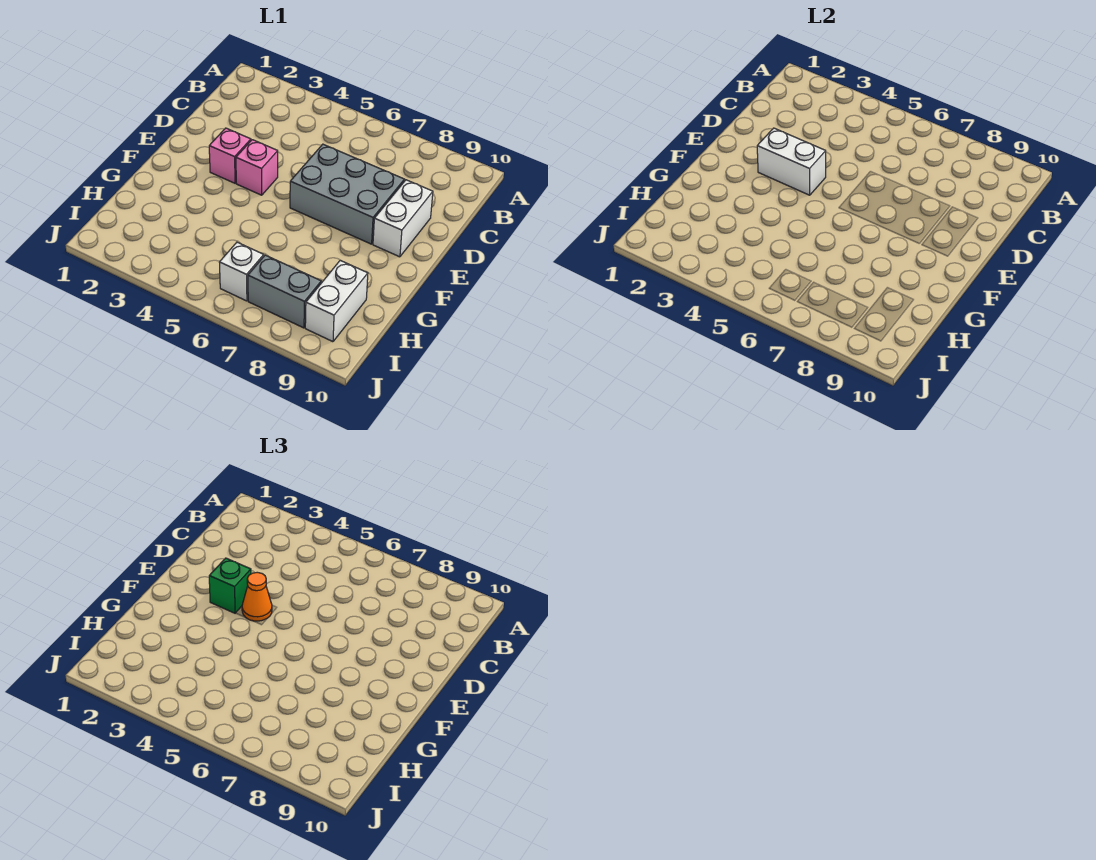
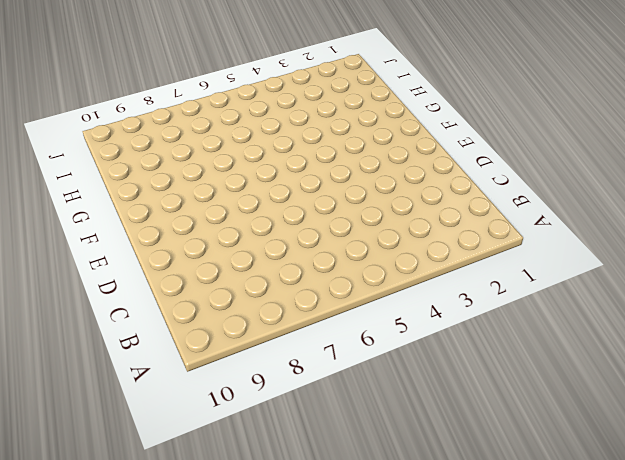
none -> grey 2x3 brick [290,144,404,244]
none -> white 1x2 brick [373,180,433,257]

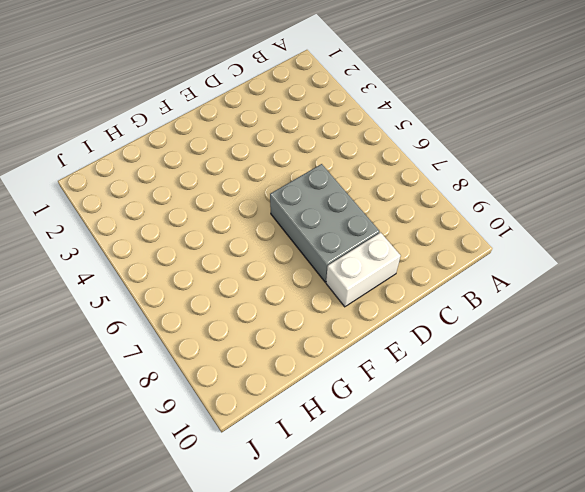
none -> pink 1x1 brick [209,128,251,183]
none -> pink 1x1 brick [236,140,278,195]

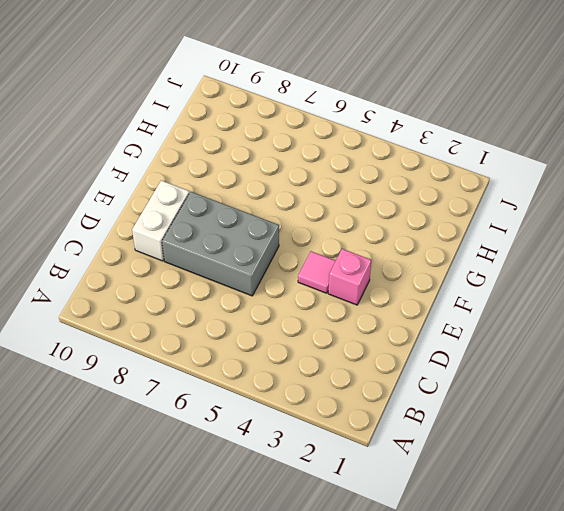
pink 1x1 tile [298,251,335,293] -> pink 1x1 brick [236,140,278,195]
none -> white 1x2 brick [305,260,368,342]
none -> white 1x1 brick [219,242,264,301]

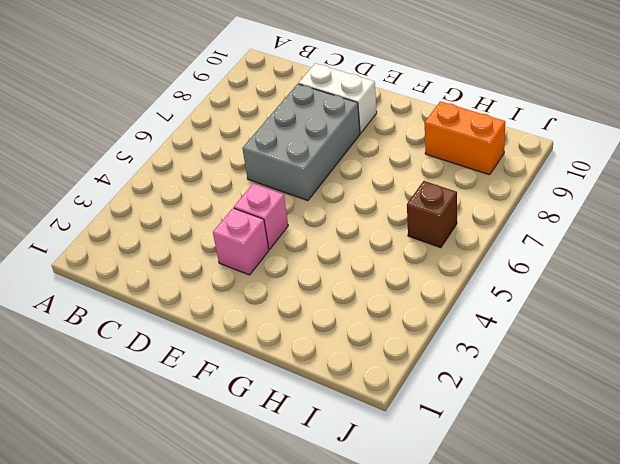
orange 1x2 brick [425,101,505,175] -> white 1x2 brick [305,260,368,342]
brown 1x1 brick [407,181,457,248] -> white 1x1 brick [219,242,264,301]
none -> grey 1x2 brick [248,255,321,328]
none -> white 1x2 brick [757,128,826,195]

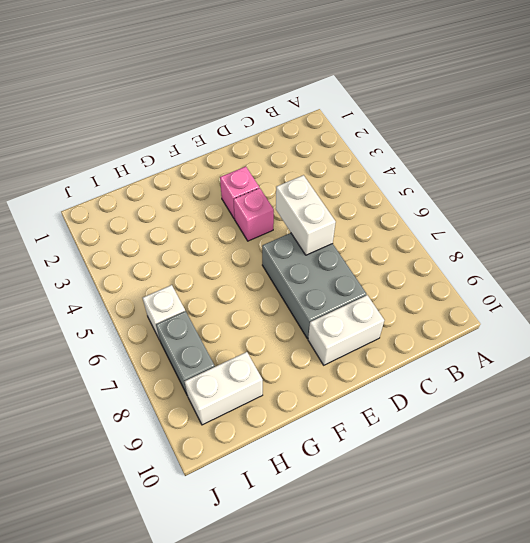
white 1x2 brick [276,175,336,255] -> white 1x2 brick moved to [757,128,826,195]
none -> green 1x1 brick [209,558,251,613]
none -> orange 1x1 cone [242,572,272,621]

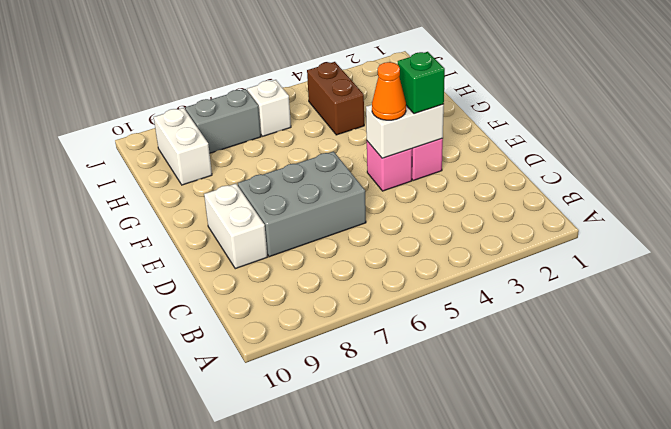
brown 1x2 brick [307,62,364,135] -> none

